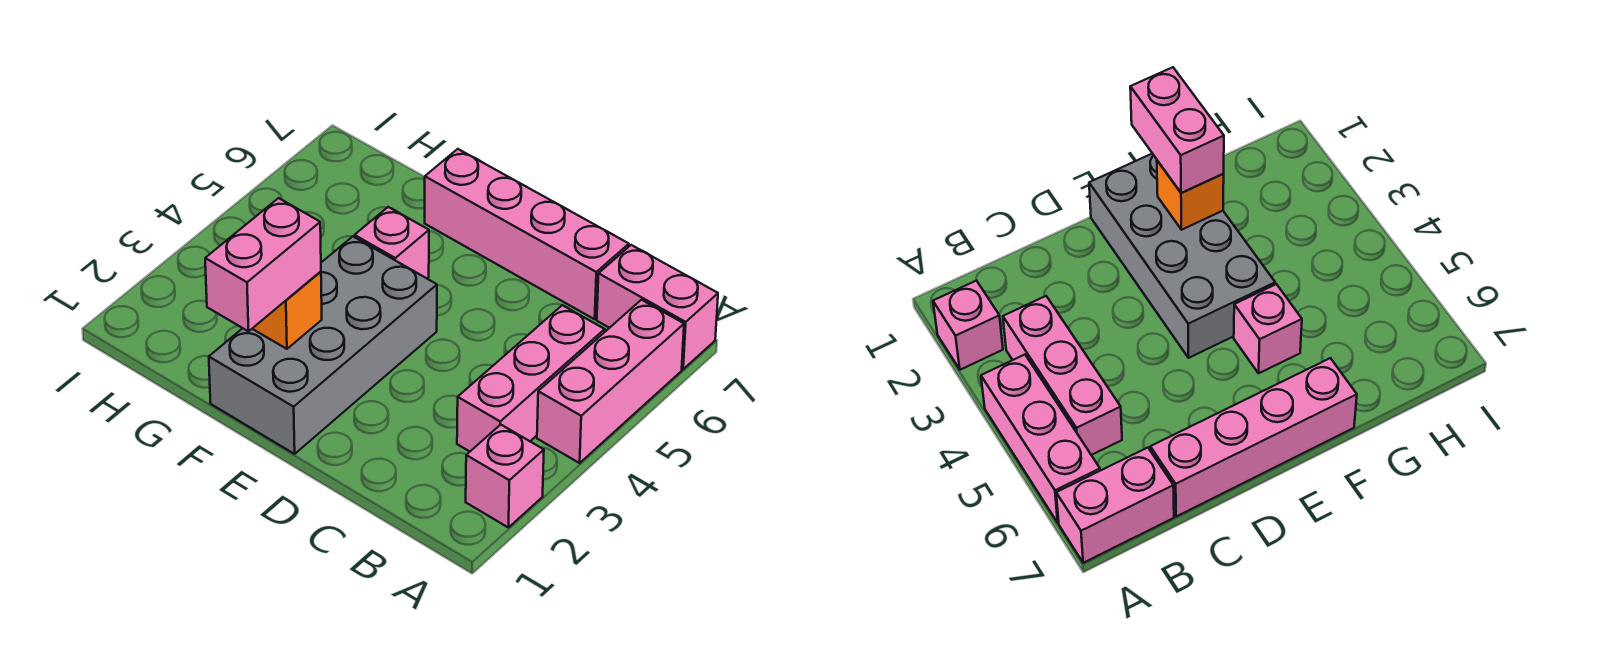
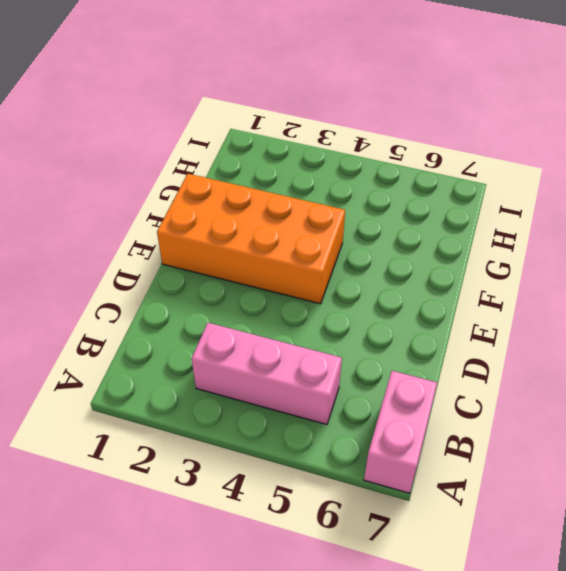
orange 2x4 brick [157,174,345,304] -> grey 2x4 brick [209,237,437,454]
none -> pink 1x1 brick [466,425,544,527]
none -> pink 1x3 brick [537,300,684,463]

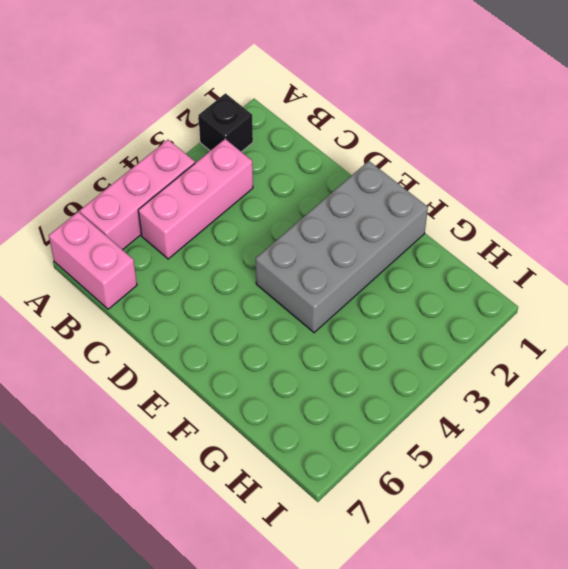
black 1x1 brick [198,93,253,152] -> pink 1x1 brick [466,425,544,527]
none -> pink 1x4 brick [425,149,629,319]
none -> pink 1x1 brick [355,207,429,278]

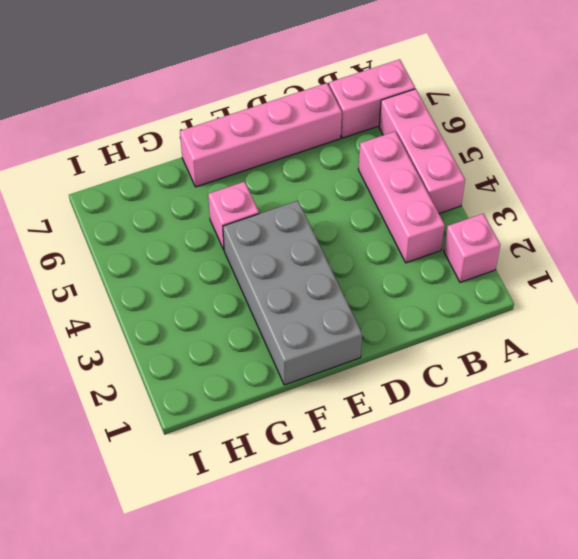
none -> orange 1x1 brick [252,272,322,349]
none -> pink 1x2 brick [205,198,321,331]

